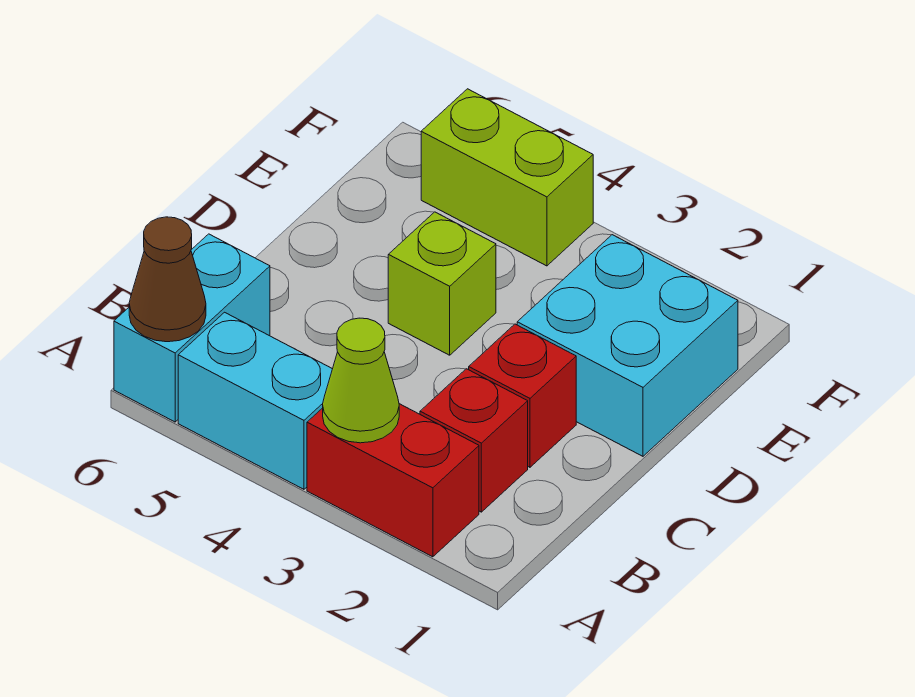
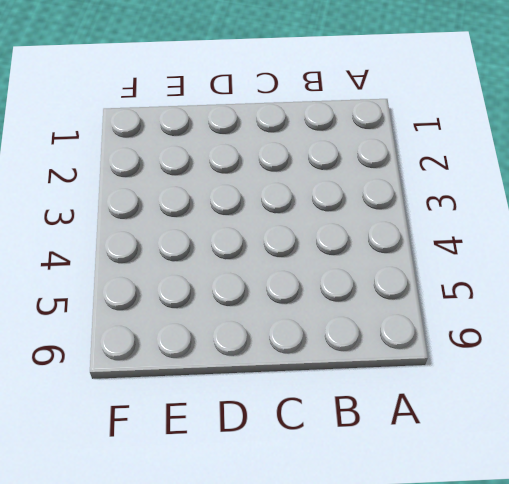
none -> red 1x2 brick [307,404,479,557]
none -> cyan 1x2 brick [178,312,332,489]

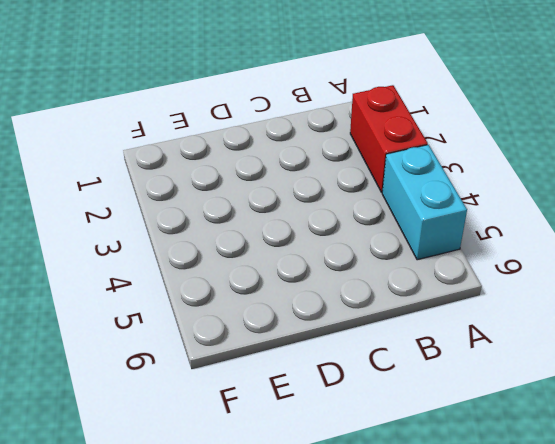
none -> cyan 1x2 brick [114,234,270,422]
none -> red 1x1 brick [420,369,528,512]

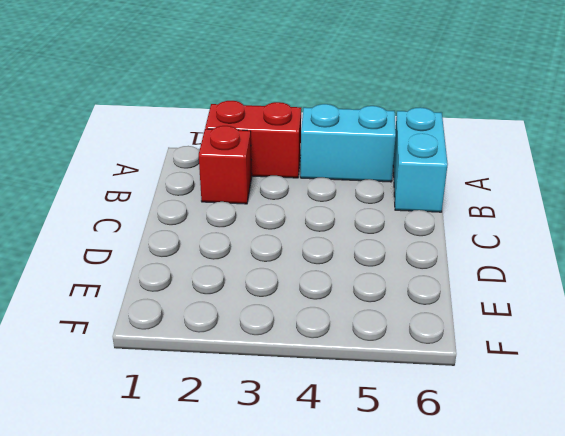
none -> red 1x1 brick [469,324,576,467]
none -> cyan 2x2 brick [517,235,738,456]

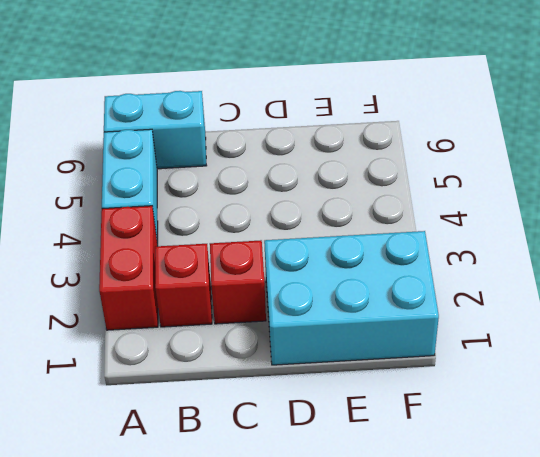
cyan 2x3 brick [264,231,439,365] -> cyan 2x2 brick [517,235,738,456]
none -> lime 1x1 brick [388,212,496,355]
none -> lime 1x2 brick [421,89,593,266]

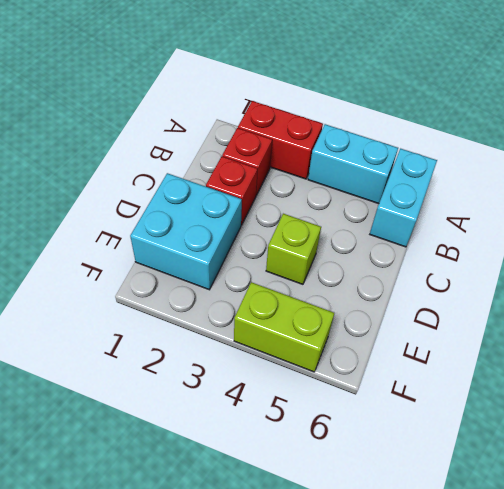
none -> lime 1x1 cone [323,318,399,443]
none -> brown 1x1 cone [129,217,206,342]

